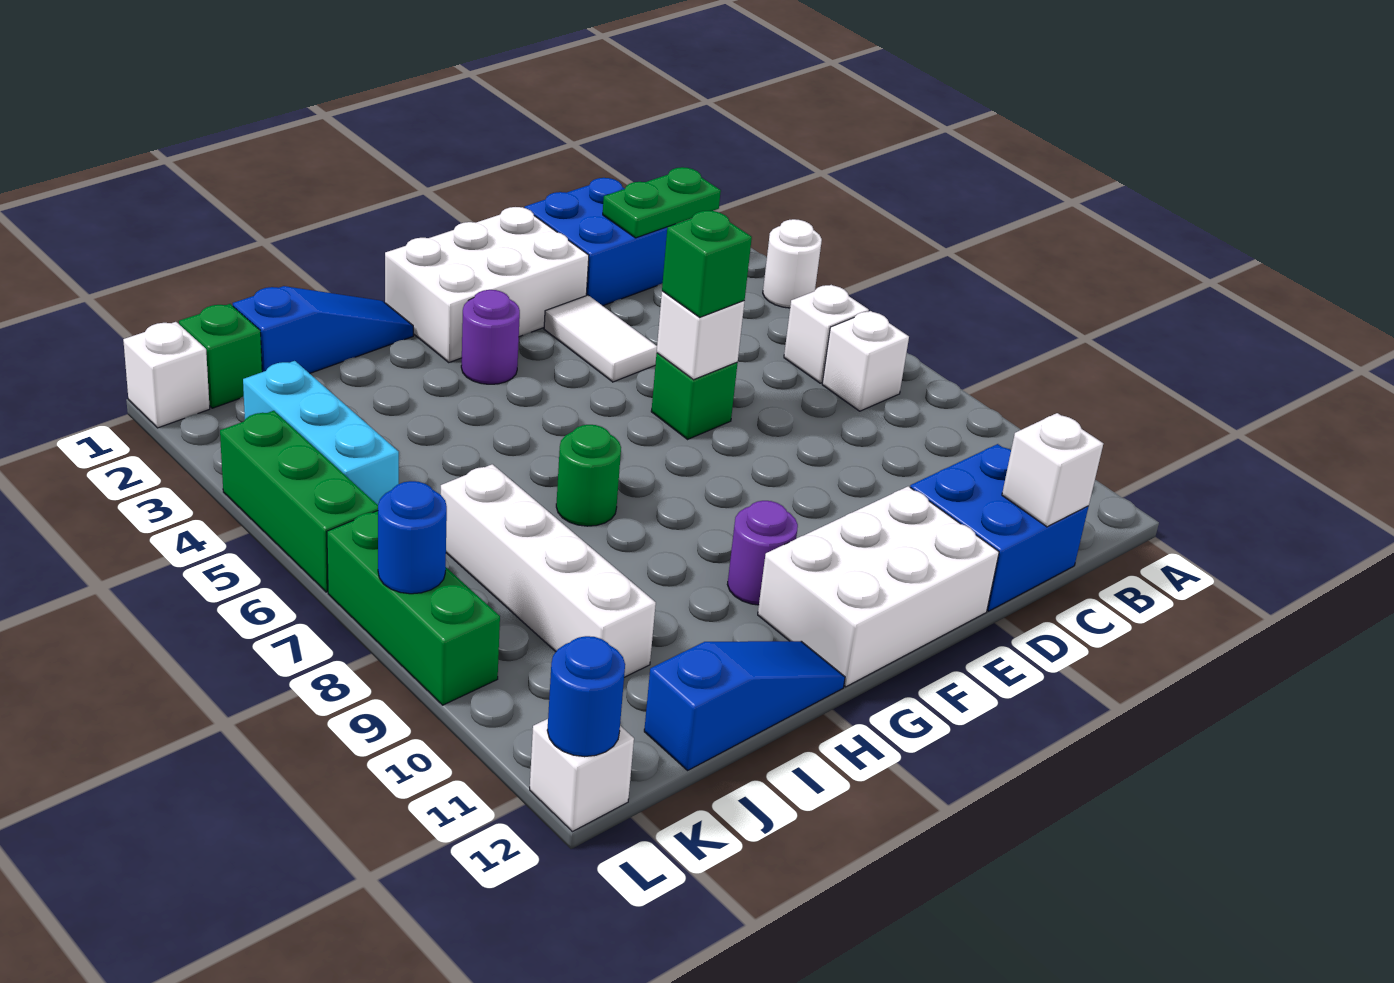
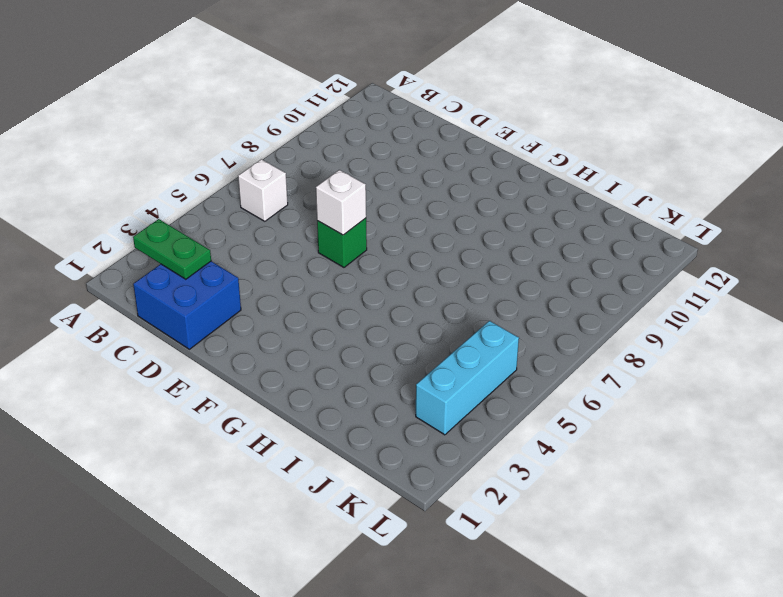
none -> white 1x1 round brick [763,219,822,308]
none -> white 1x1 brick [822,311,909,411]
none -> blue 2x2 brick [910,444,1088,611]

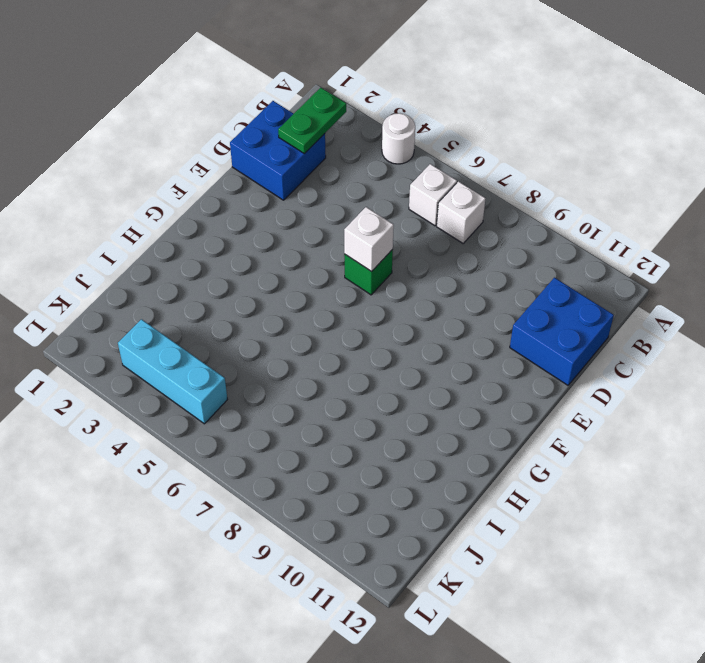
none -> white 2x3 brick [385,207,589,362]
none -> white 1x2 tile [544,295,657,382]
none -> white 2x3 brick [758,486,999,687]

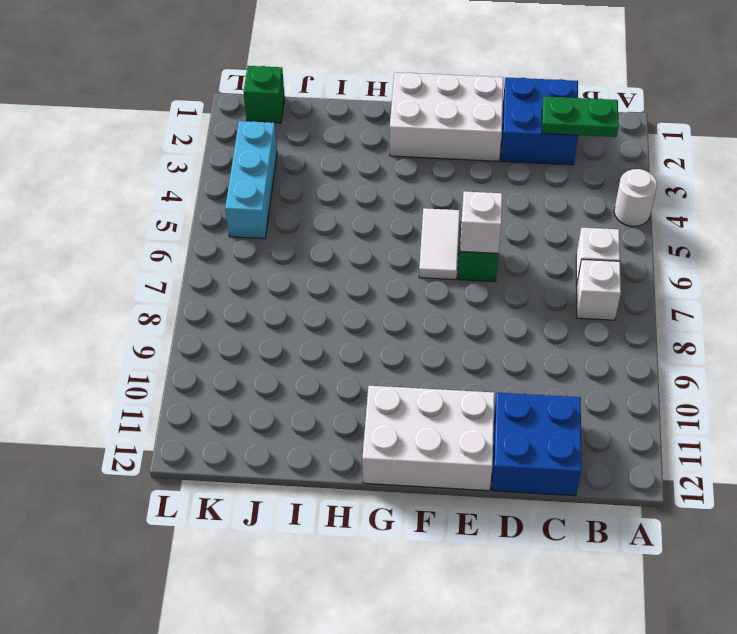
white 1x2 tile [419,208,460,280] -> white 1x2 tile moved to [544,295,657,382]
none -> purple 1x1 round brick [461,290,520,384]
none -> purple 1x1 round brick [727,501,798,605]
none -> blue 1x3 slope [233,286,413,373]

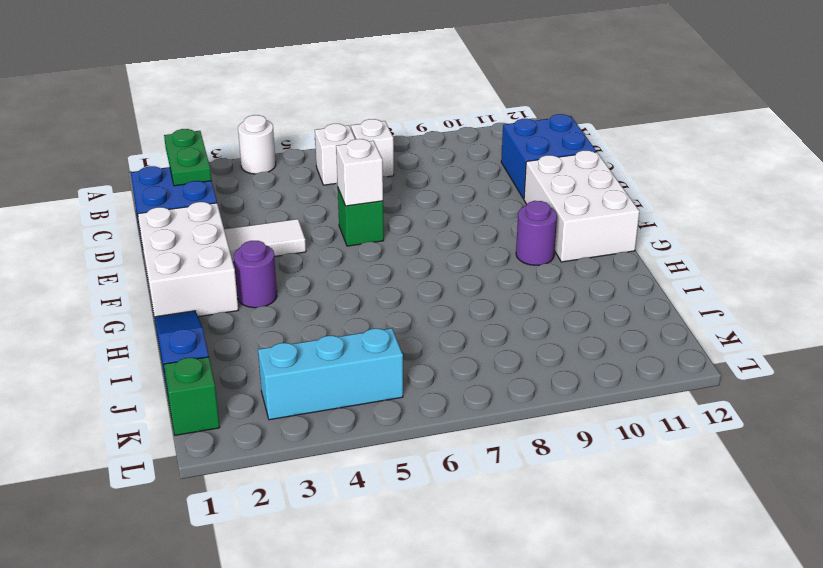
none -> green 1x1 round brick [556,425,621,526]
none -> blue 1x3 slope [644,641,845,770]
none -> white 1x4 brick [441,464,656,677]

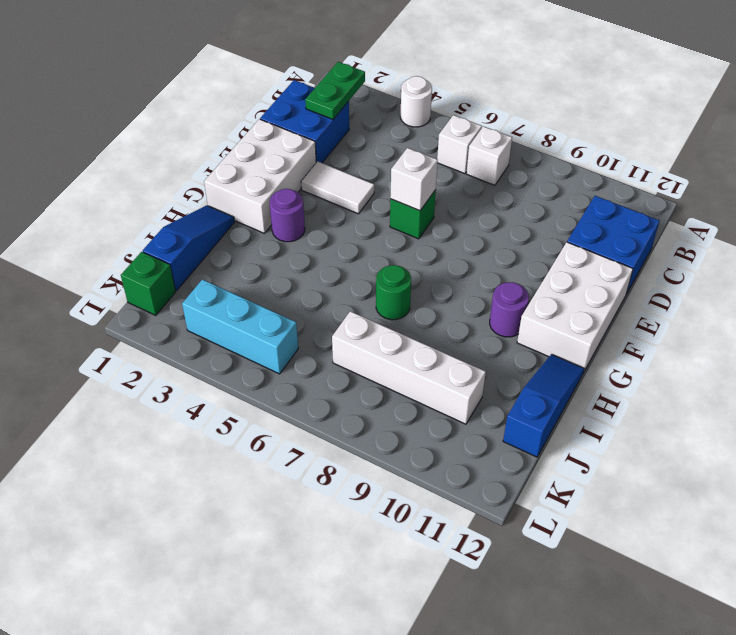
none -> white 1x1 brick [123,322,210,428]
none -> green 1x3 brick [220,411,378,592]
none -> green 1x3 brick [327,511,500,705]

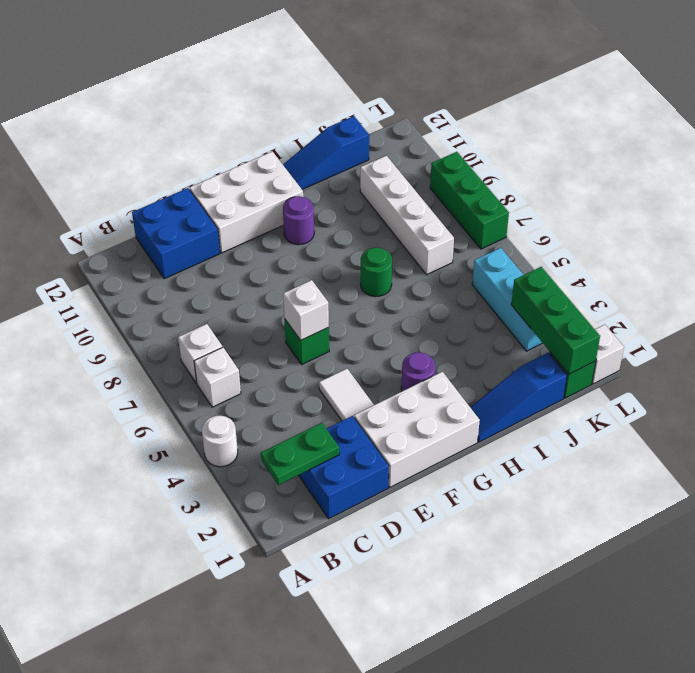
green 1x3 brick [511,267,600,374] -> green 1x3 brick moved to [220,411,378,592]
none -> white 1x1 brick [530,719,634,832]
none -> white 1x1 brick [1002,413,1103,527]
none -> blue 1x1 round brick [378,481,447,594]

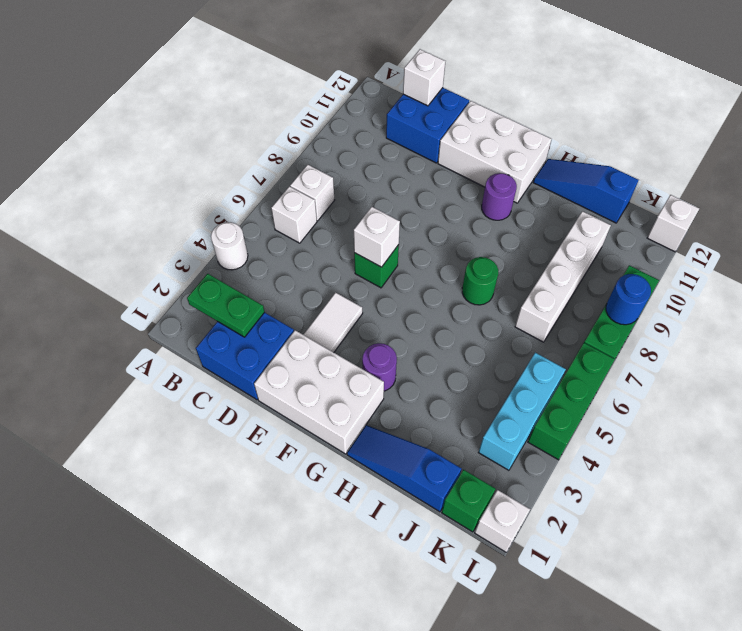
none -> blue 1x1 round brick [547,636,625,757]
none -> green 1x1 brick [662,211,752,317]

